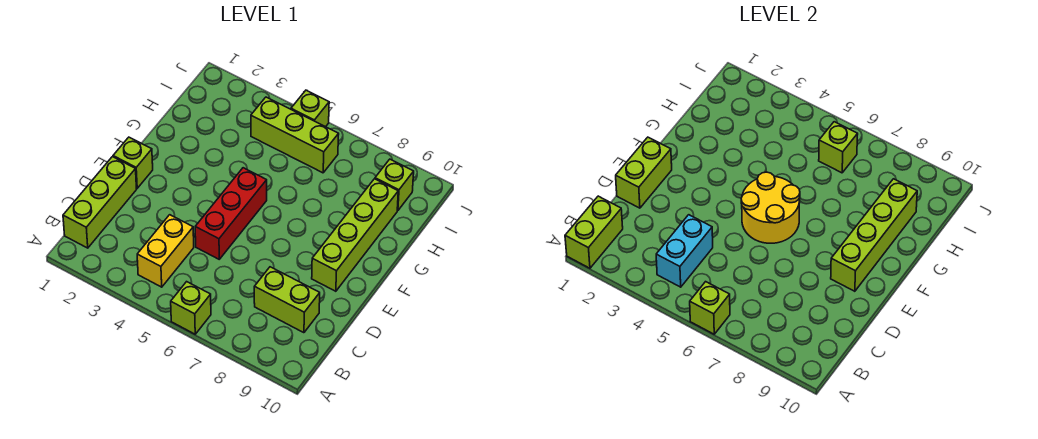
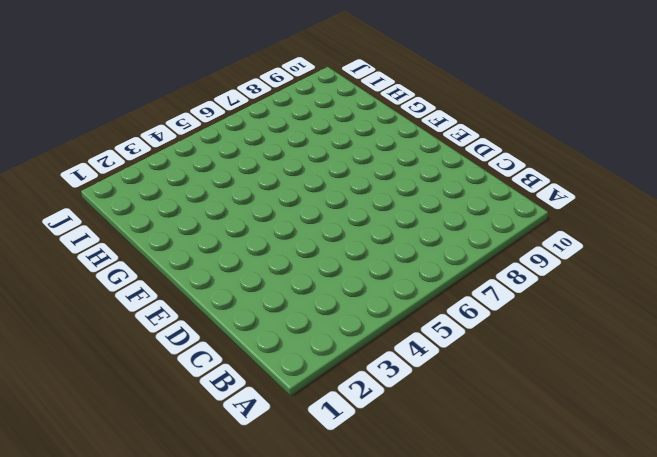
none -> lime 1x1 brick [171,282,211,334]
none -> lime 1x3 brick [63,157,137,248]
none -> yellow 1x2 brick [137,215,194,287]

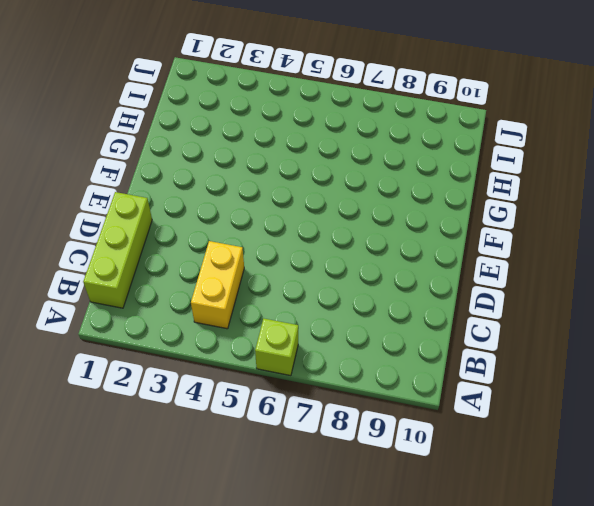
none -> lime 1x2 brick [254,267,320,333]
none -> red 1x3 brick [195,168,267,259]
none -> lime 1x1 brick [113,137,153,188]

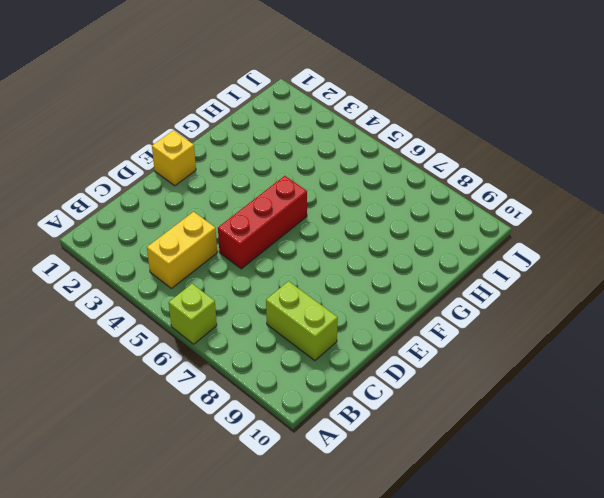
yellow 1x1 brick [152,130,196,186] -> lime 1x1 brick [113,137,153,188]
none -> lime 1x3 brick [63,157,137,248]
none -> lime 1x4 brick [312,179,398,291]
none -> lime 1x3 brick [251,97,339,173]

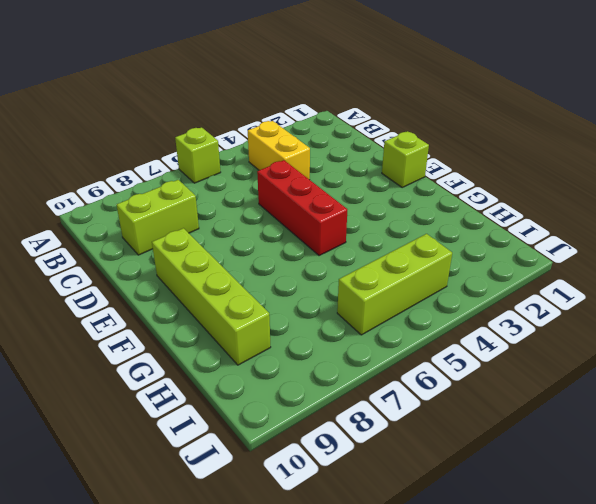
none -> lime 1x3 brick [63,157,137,248]
none -> lime 1x1 brick [375,159,414,211]
none -> lime 1x1 brick [291,90,329,127]

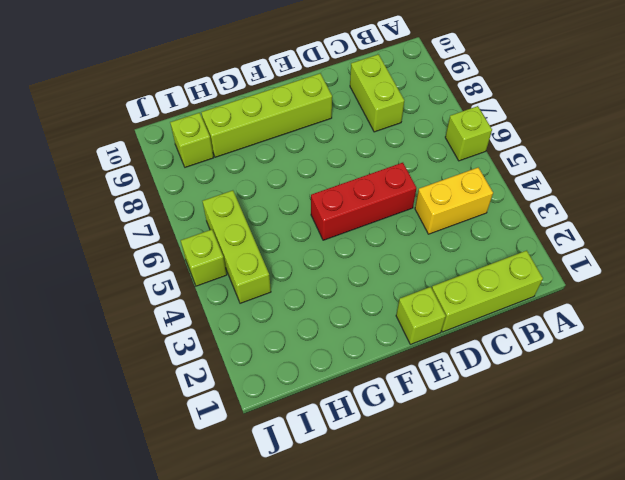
none -> lime 1x2 brick [565,196,623,268]
none -> lime 1x1 brick [690,282,730,334]
none -> cyan 1x2 brick [656,215,713,287]

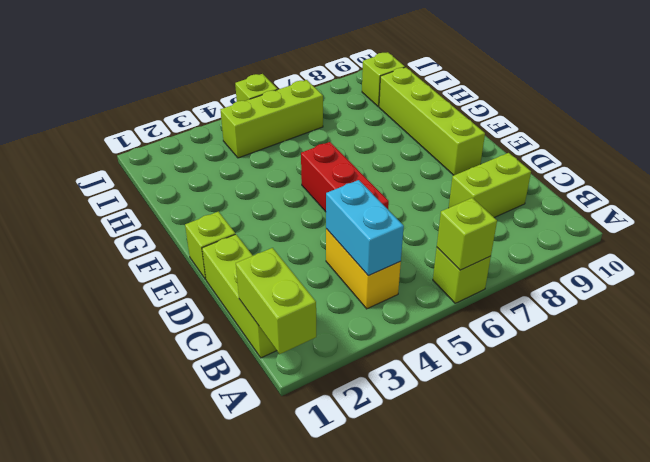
none -> lime 1x2 brick [616,137,672,208]
none -> yellow 2x2 round brick [741,172,800,243]
none -> lime 1x4 brick [831,179,917,291]

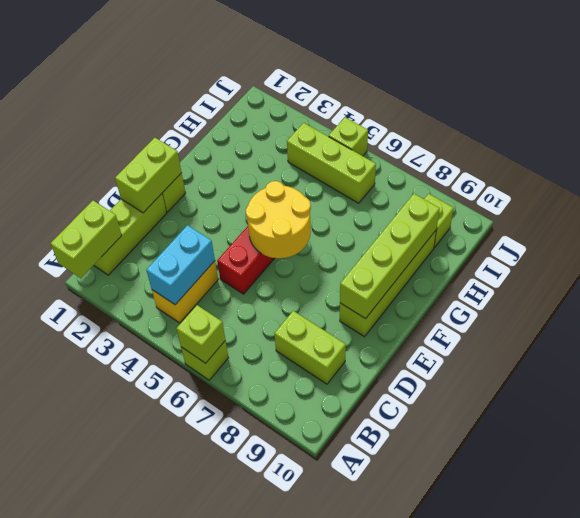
none -> lime 1x1 brick [819,122,858,173]

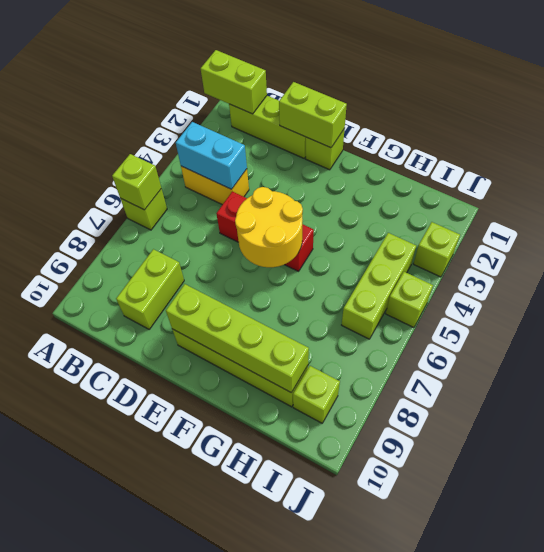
lime 1x1 brick [413,222,460,277] -> lime 1x1 brick moved to [819,122,858,173]

